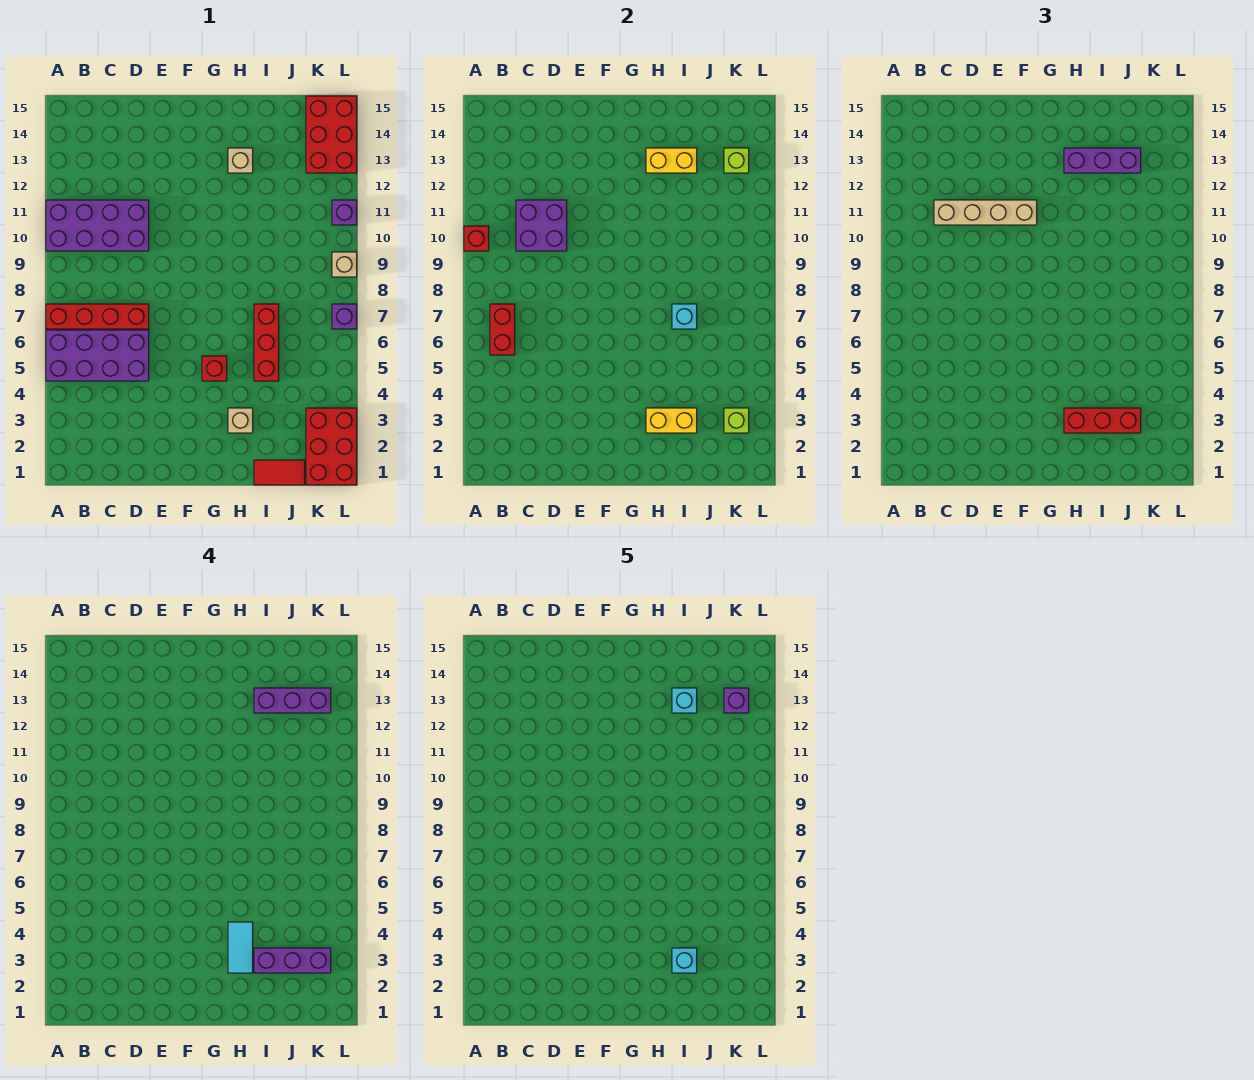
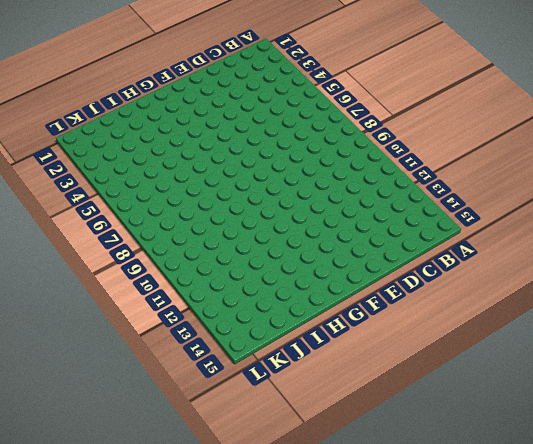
none -> purple 2x4 brick [46,330,149,381]
none -> red 1x4 brick [46,304,149,329]
none -> purple 2x4 brick [46,200,149,251]
none -> red 1x1 brick [202,356,227,381]

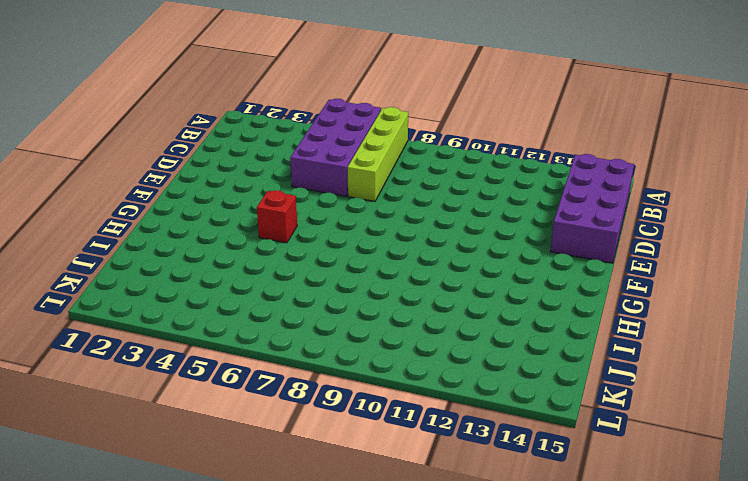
lime 1x4 brick [348,107,408,201] -> red 1x4 brick [46,304,149,329]
purple 2x4 brick [550,154,634,263] -> purple 2x4 brick moved to [46,200,149,251]
none -> tan 1x1 brick [228,408,253,433]
none -> tan 1x1 brick [228,148,253,173]
none -> red 1x2 tile [254,460,305,485]
none -> red 1x3 brick [254,304,279,381]

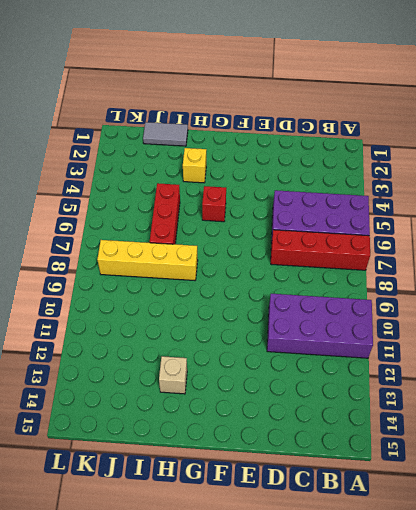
yellow 1x1 brick [183,148,206,183] -> tan 1x1 brick [228,408,253,433]
yellow 1x4 brick [97,240,198,281] -> none
grey 1x2 tile [143,122,188,146] -> red 1x2 tile [254,460,305,485]
none -> red 2x3 brick [306,408,357,485]
none -> red 2x3 brick [306,96,357,173]
none -> purple 1x1 brick [332,304,357,329]
none -> tan 1x1 brick [332,252,357,277]

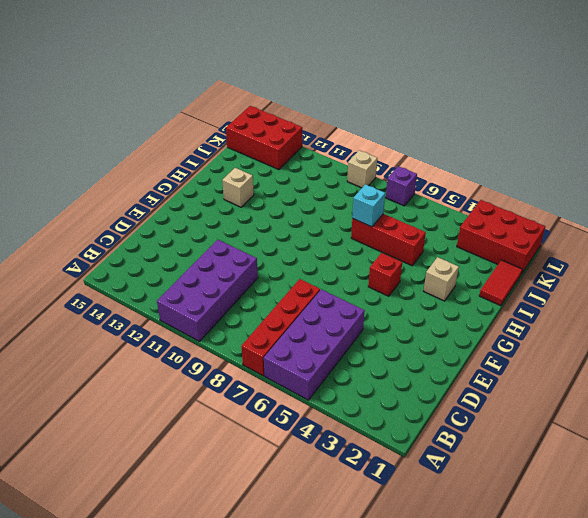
none -> purple 1x1 brick [332,200,357,225]
none -> red 1x1 brick [464,226,489,251]
none -> red 1x2 brick [490,304,515,355]
none -> purple 2x2 brick [516,200,567,251]

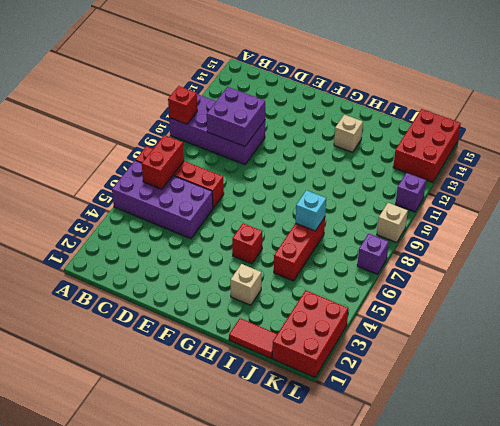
none -> yellow 1x2 brick [646,408,697,433]
none -> yellow 1x2 brick [646,148,697,173]
none -> lime 1x1 brick [724,408,749,433]
none -> lime 1x1 brick [724,148,749,173]

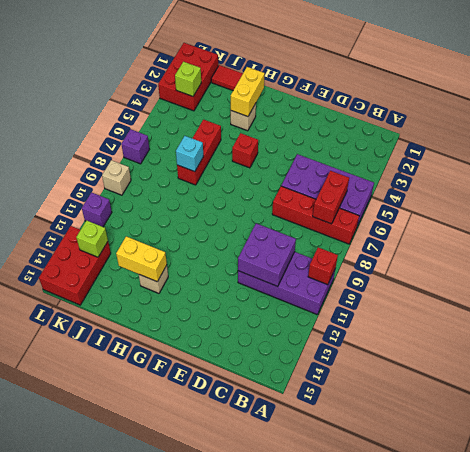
yellow 1x2 brick [231,67,265,117] -> yellow 1x2 brick turned to [646,408,697,433]
none -> tan 1x4 brick [934,200,1037,225]
none -> red 1x3 brick [1064,408,1141,433]
none -> purple 1x3 brick [1064,148,1141,173]
none -> cyan 1x2 tile [228,922,253,973]

